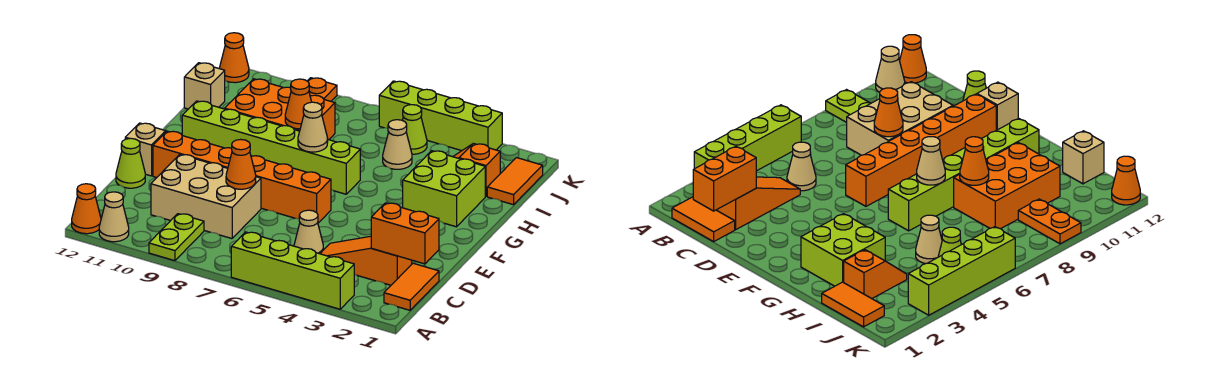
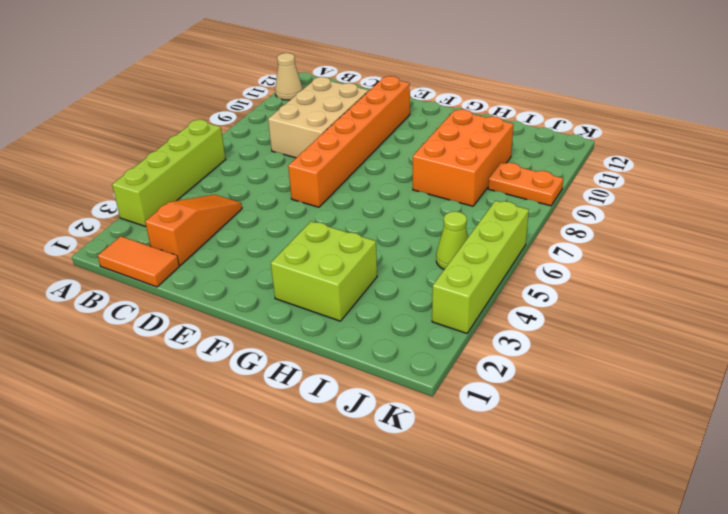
none -> lime 1x2 plate [149,214,204,261]
none -> orange 1x1 cone [72,184,101,234]
none -> tan 1x1 cone [294,210,323,254]

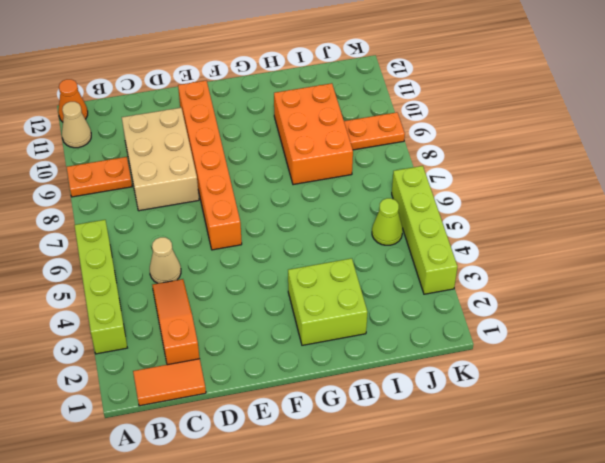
orange 1x2 plate [66,157,132,197] -> lime 1x2 plate [149,214,204,261]
none -> lime 1x1 cone [116,138,145,188]
none -> tan 1x1 brick [125,123,166,176]
none -> lime 1x6 brick [182,101,360,194]

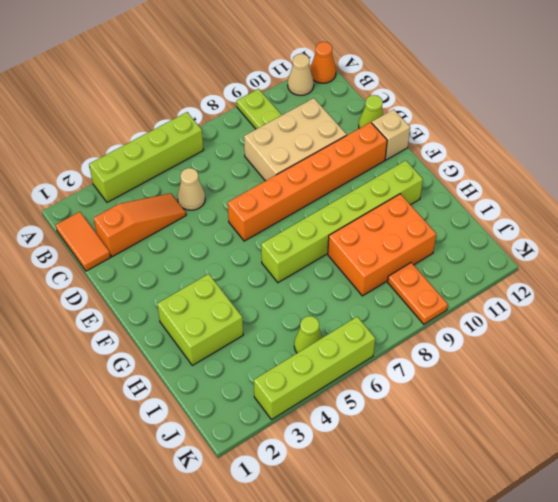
none -> orange 1x2 tile [487,158,543,205]
none -> orange 1x2 slope [453,143,500,197]
none -> tan 1x1 cone [383,120,412,169]

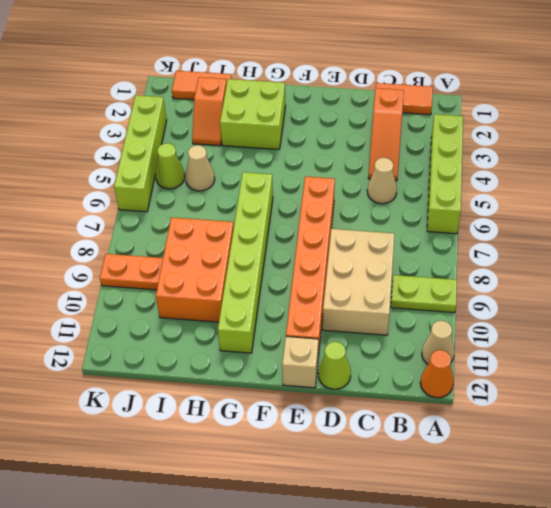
none -> tan 1x1 brick [184,63,225,109]
none -> orange 1x1 cone [219,33,249,83]
none -> orange 1x2 brick [371,203,439,264]

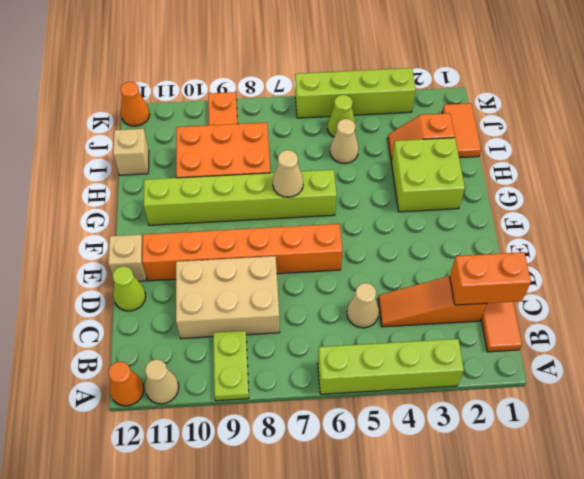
none -> orange 1x1 cone [226,139,256,189]
none -> orange 1x1 cone [285,79,311,129]

